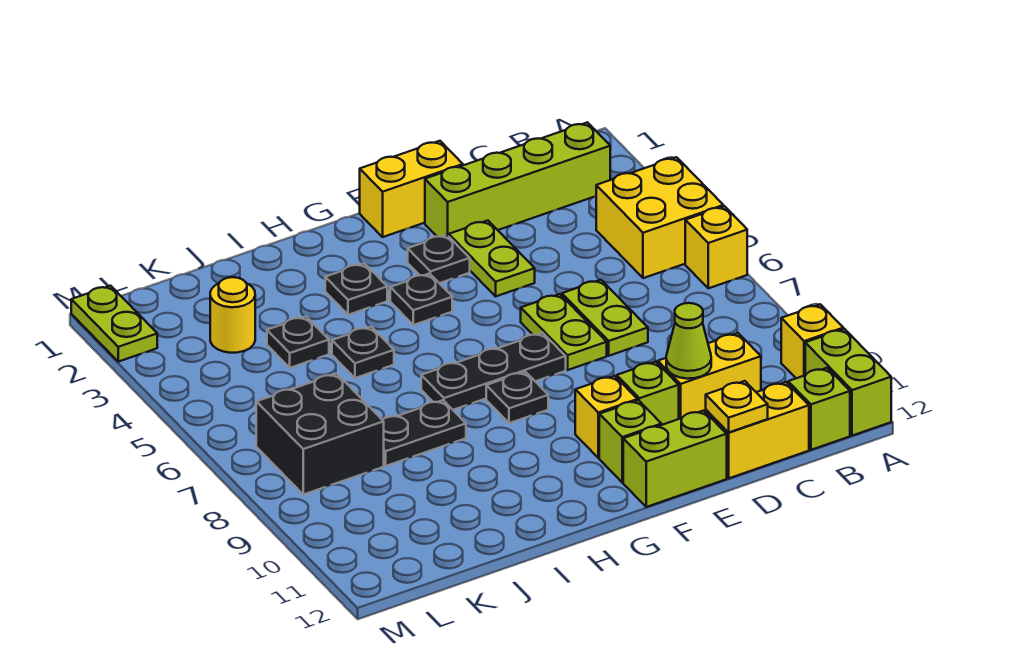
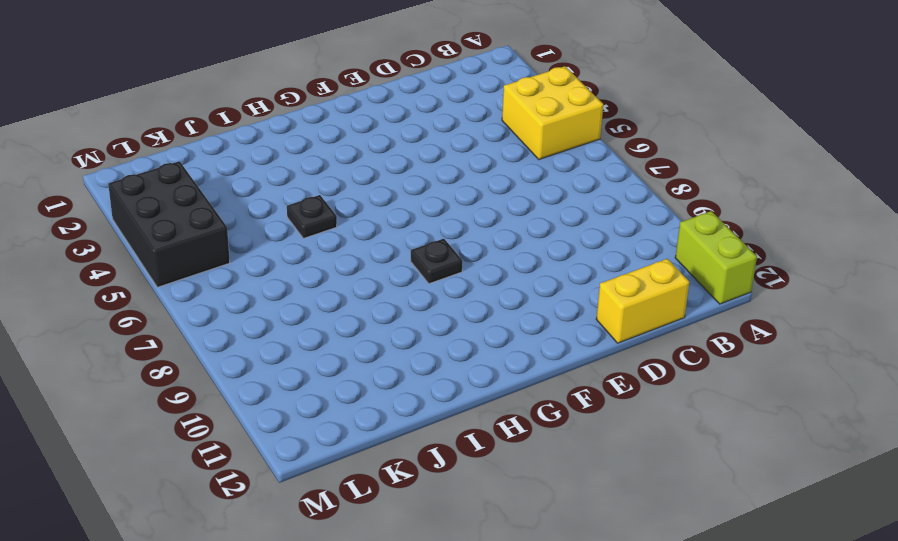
black 2x3 brick [108,161,230,287] -> none
none -> yellow 1x1 brick [685,206,747,288]
none -> yellow 1x1 brick [781,304,843,378]
none -> lime 1x4 brick [425,122,610,237]

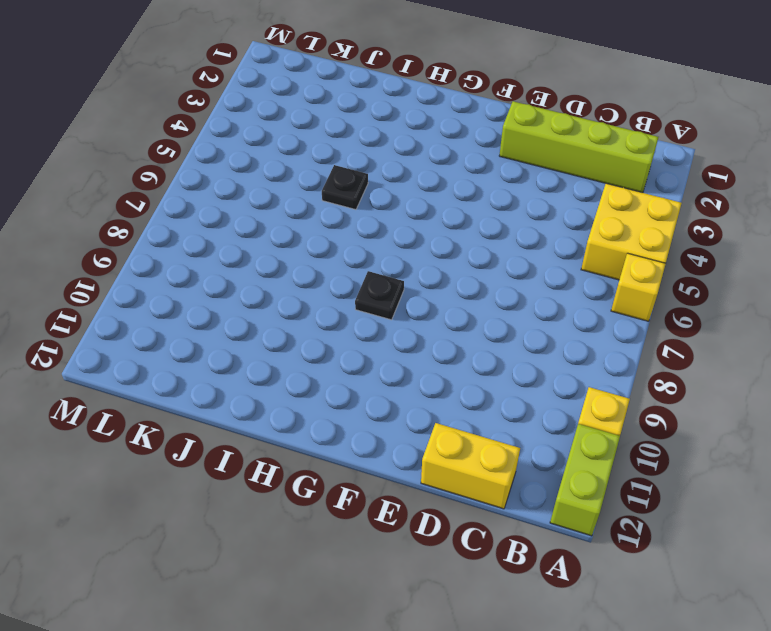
none -> lime 1x1 brick [788,368,850,450]
none -> yellow 1x2 brick [658,333,761,419]
none -> lime 1x2 plate [562,280,648,356]

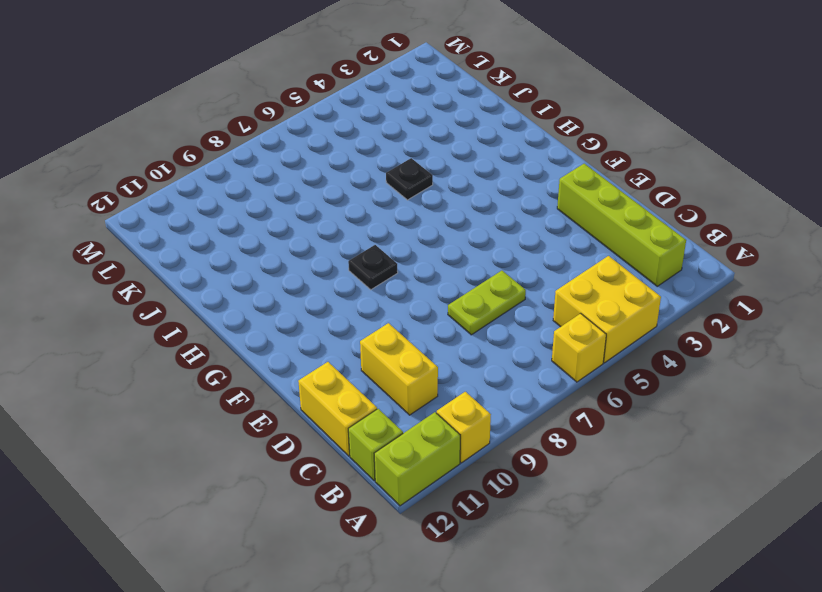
none -> yellow 1x2 brick [360,141,463,237]
none -> lime 1x2 plate [449,220,535,296]
none -> lime 1x2 plate [521,294,607,370]

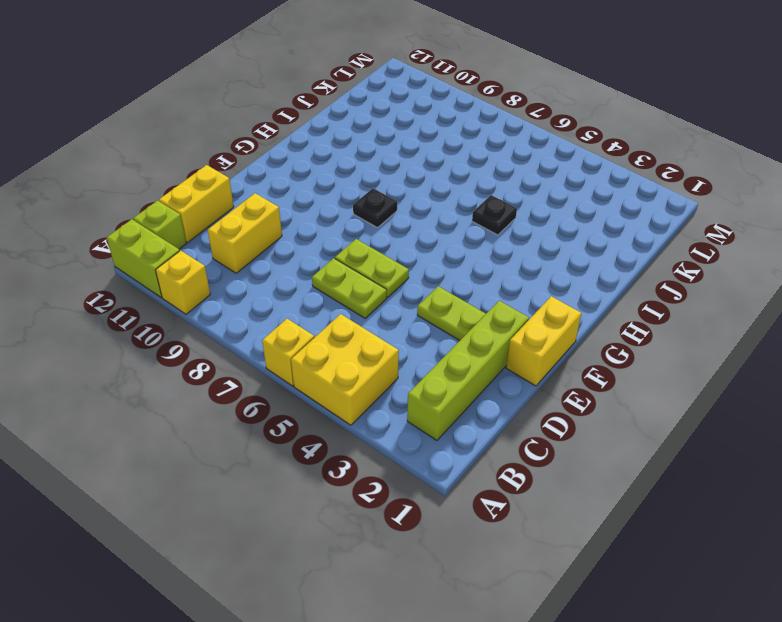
none -> lime 1x1 brick [617,362,679,425]
none -> lime 1x2 brick [623,411,727,507]
none -> black 1x1 plate [408,235,470,283]

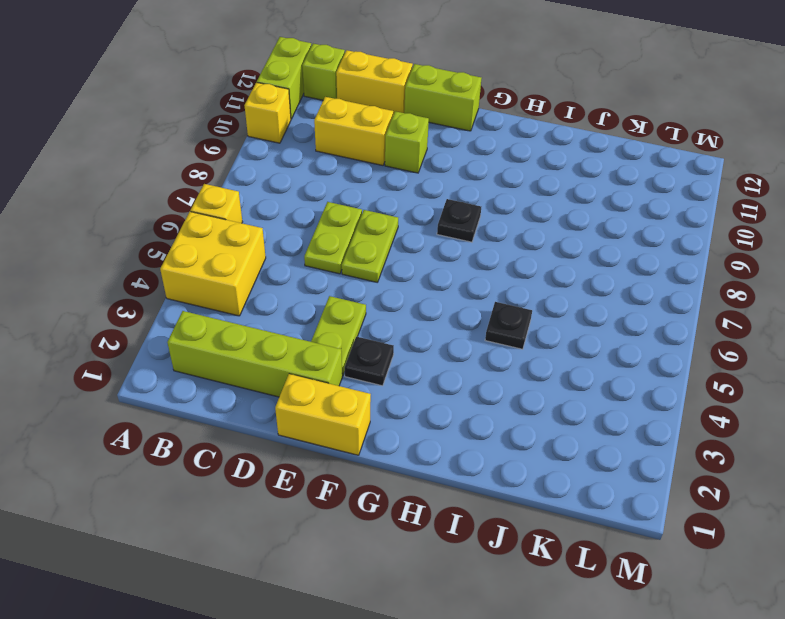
none -> black 1x3 plate [421,333,566,410]
none -> yellow 1x1 brick [575,376,637,458]
none -> lime 1x1 brick [599,400,661,482]

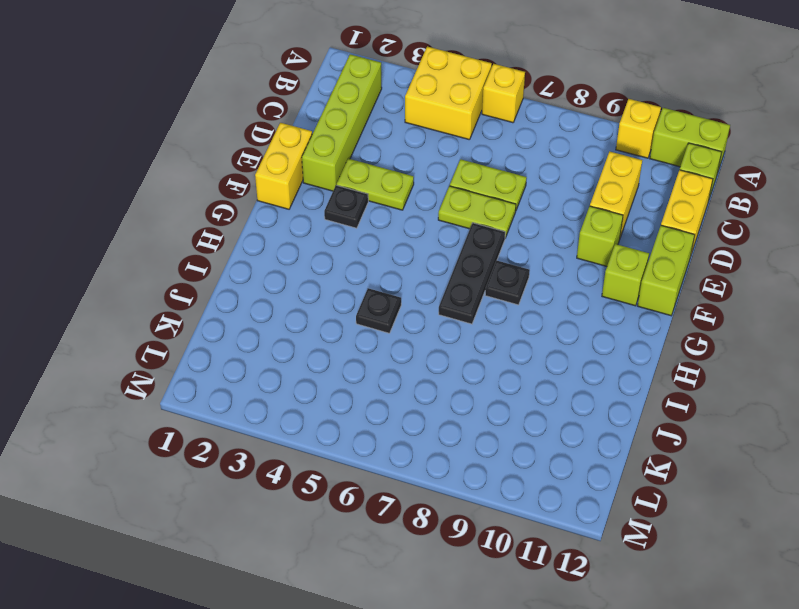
none -> yellow 1x1 brick [575,376,637,458]
none -> black 1x1 plate [390,274,452,325]
none -> black 1x1 plate [325,263,387,315]

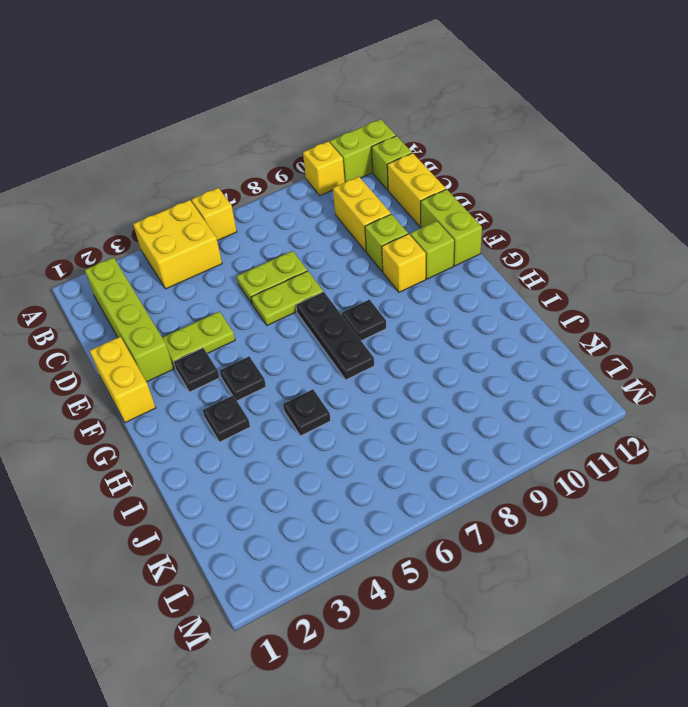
none -> black 1x2 plate [383,400,466,466]
none -> black 1x1 plate [267,316,329,368]
none -> yellow 1x1 round brick [210,277,255,353]

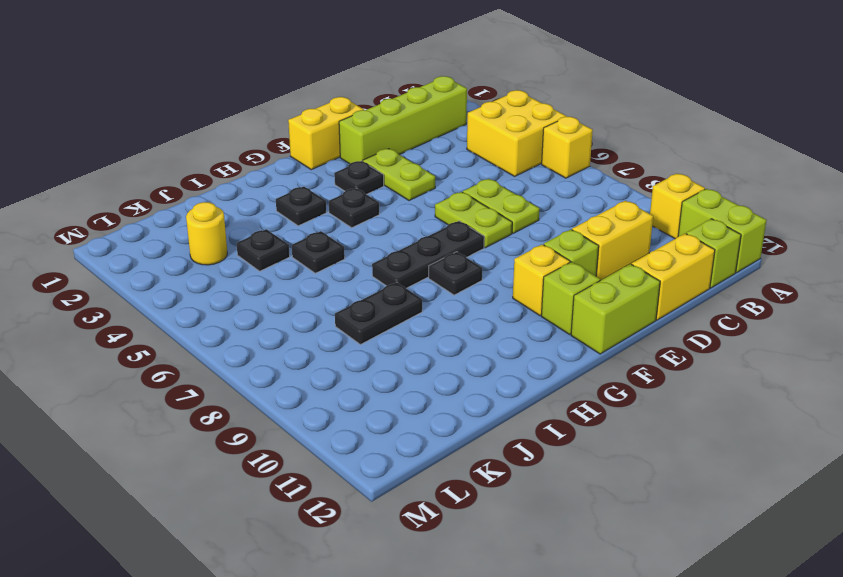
none -> black 2x2 brick [256,374,384,495]
none -> lime 1x2 plate [71,286,157,362]
none -> lime 1x1 cone [666,303,711,379]

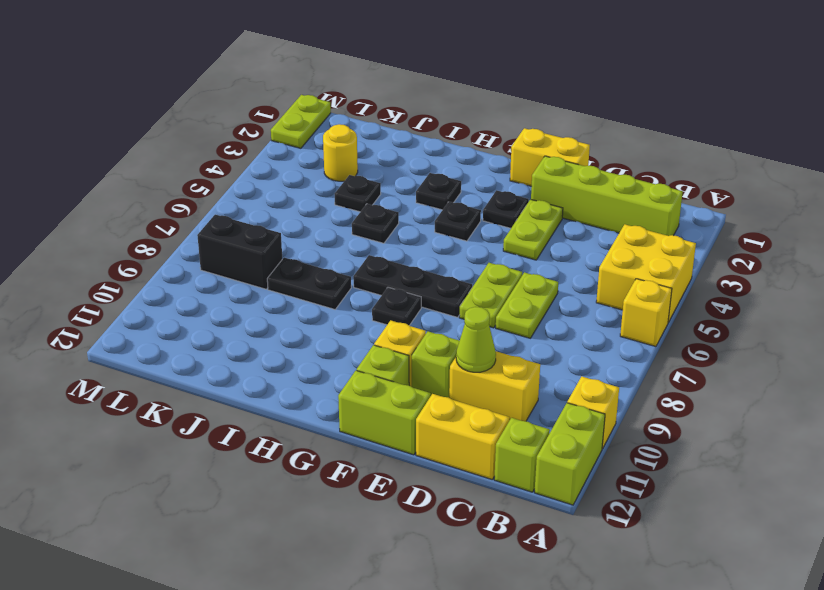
black 1x2 brick [197,215,282,289] -> black 2x2 brick [256,374,384,495]
none -> yellow 1x1 plate [706,381,768,433]

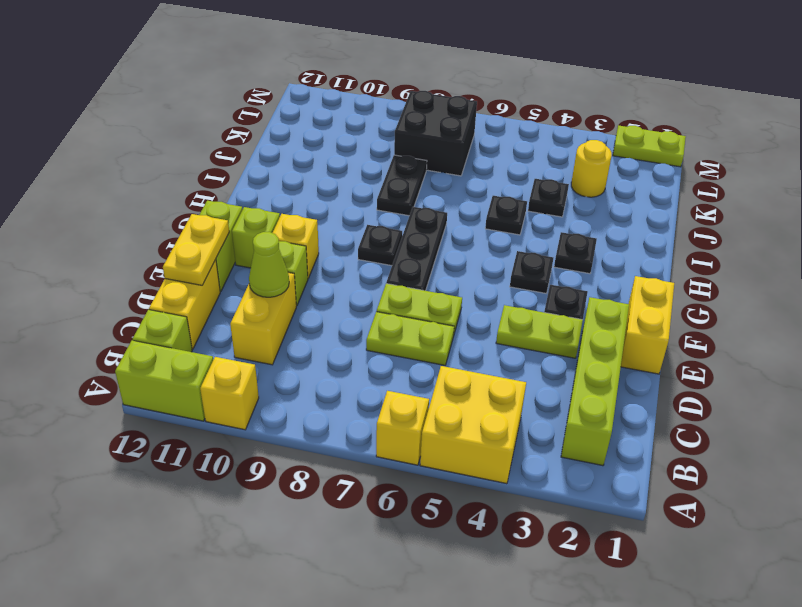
yellow 1x2 plate [163,214,229,285] -> yellow 1x1 plate [706,381,768,433]

